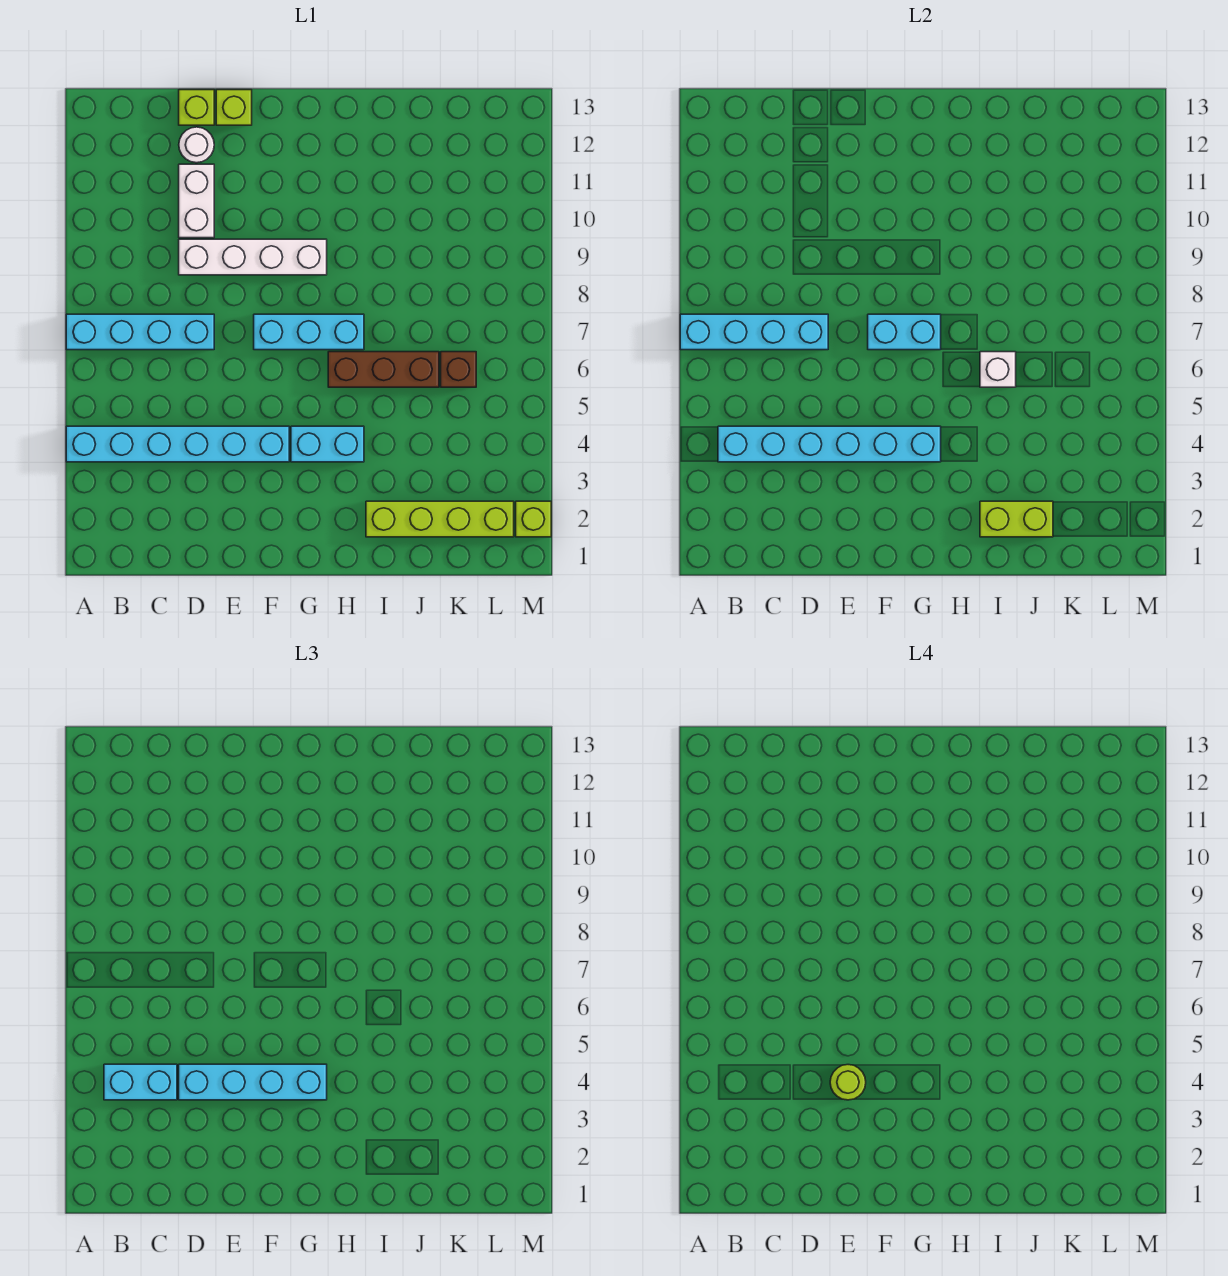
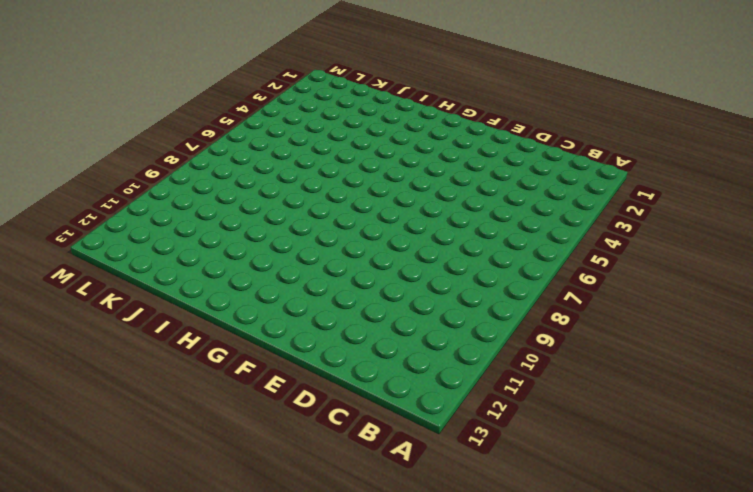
none -> cyan 1x6 brick [66,426,289,462]
none -> cyan 1x4 brick [66,314,214,350]
none -> white 1x4 brick [179,239,327,275]

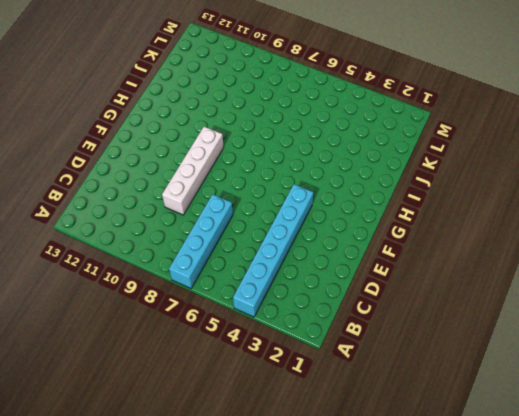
none -> white 1x2 brick [179,164,214,238]
none -> white 1x1 round brick [179,127,214,163]
none -> lime 1x1 brick [179,90,214,125]

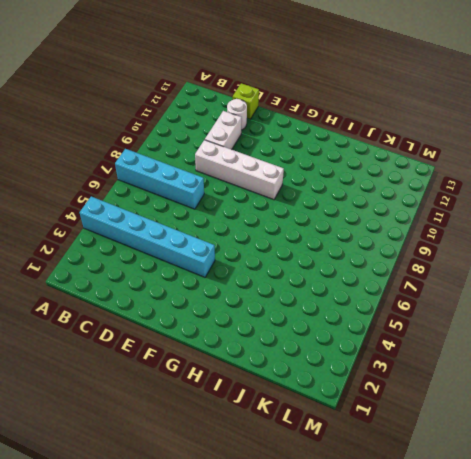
none -> lime 1x1 brick [216,90,252,125]
none -> cyan 1x3 brick [254,314,364,350]
none -> cyan 1x2 brick [291,426,364,462]

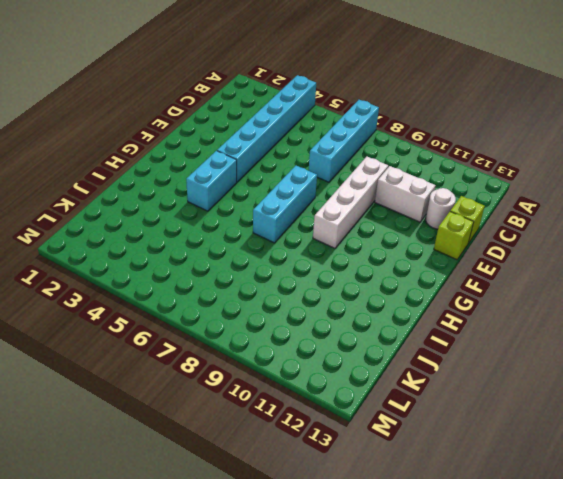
none -> brown 1x3 brick [328,352,439,387]
none -> lime 1x4 brick [366,501,514,537]
none -> brown 1x1 brick [441,352,476,387]

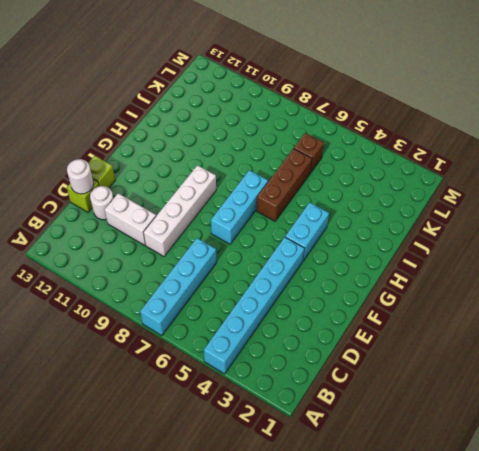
white 1x1 round brick [67,159,94,194] -> none
none -> lime 1x4 brick [366,501,514,537]
none -> lime 1x1 brick [516,501,551,537]
none -> cyan 1x4 brick [680,314,828,350]

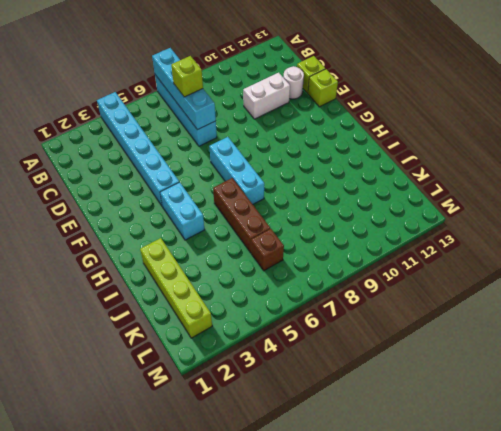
lime 1x1 brick [171,56,203,97] -> lime 1x1 brick moved to [516,501,551,537]
none -> white 1x4 brick [179,239,327,275]
none -> cyan 1x6 brick [718,426,941,462]
none -> cyan 1x2 brick [868,314,941,350]

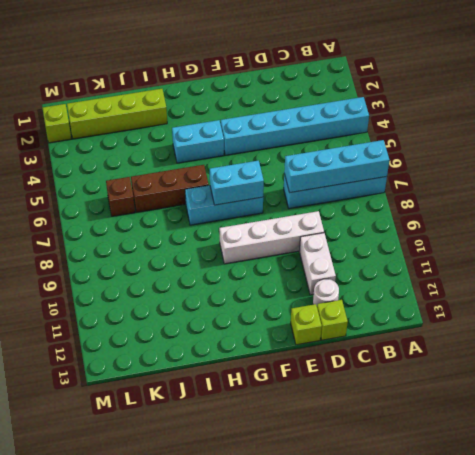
none -> cyan 1x6 brick [718,426,941,462]
none -> lime 1x2 brick [980,501,1053,537]
none -> white 1x1 brick [980,352,1016,387]

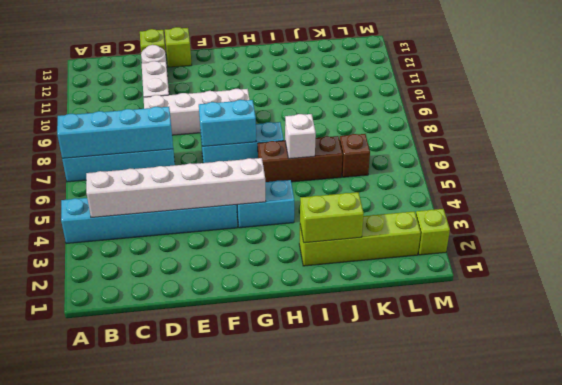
white 1x6 brick [86,158,266,218] -> cyan 1x6 brick [718,426,941,462]
none -> cyan 1x2 brick [104,1064,177,1100]
none -> cyan 1x4 brick [179,1064,327,1100]
none -> lime 1x1 round brick [830,1065,866,1100]

